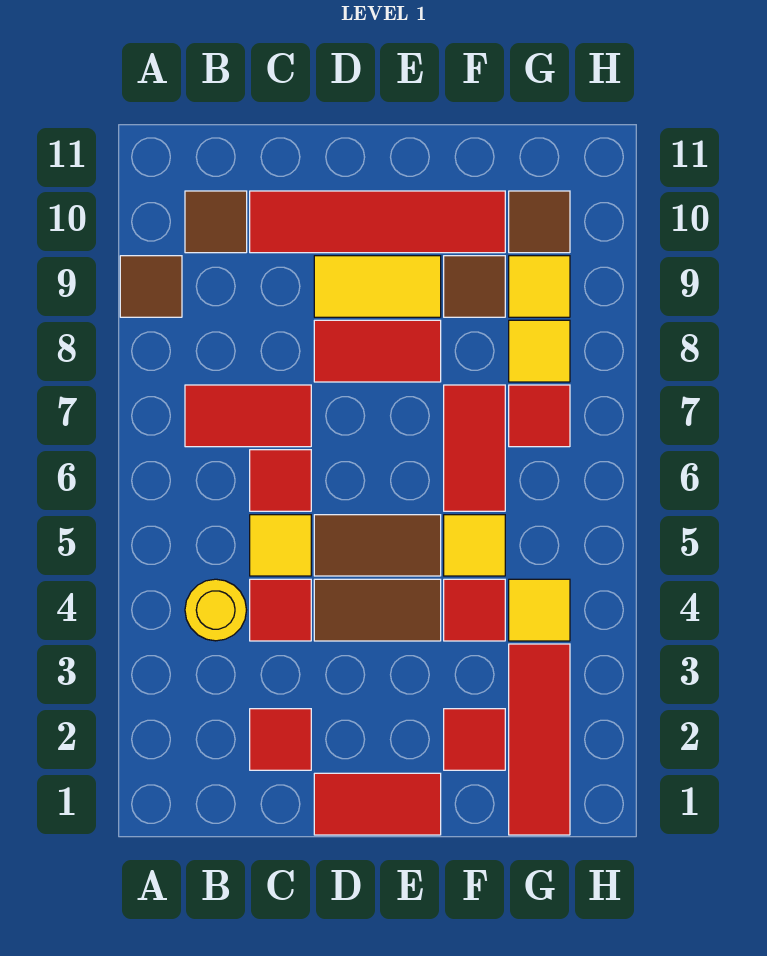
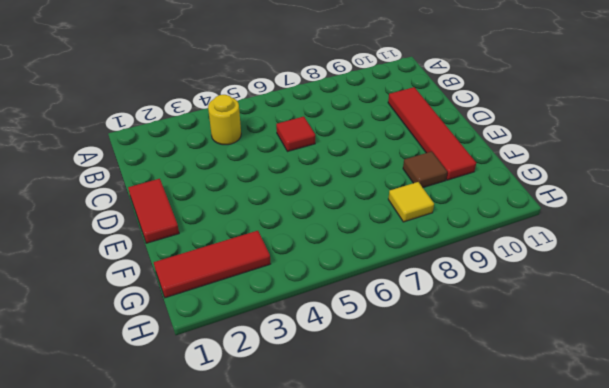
none -> brown 1x1 tile [120,256,182,317]
none -> red 1x2 tile [185,385,311,447]
none -> brown 1x1 tile [185,191,247,253]

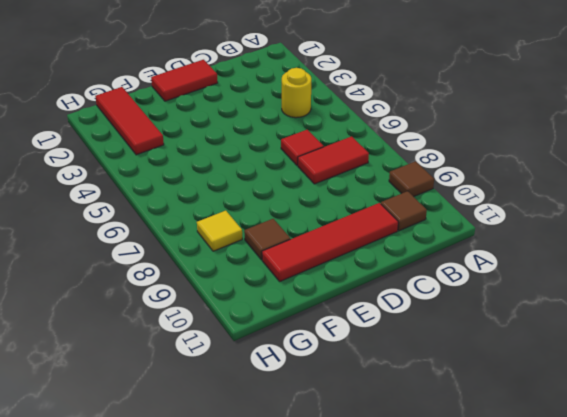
none -> red 1x1 tile [250,709,311,770]
none -> red 1x1 tile [250,579,311,641]
none -> yellow 1x1 tile [250,515,311,576]

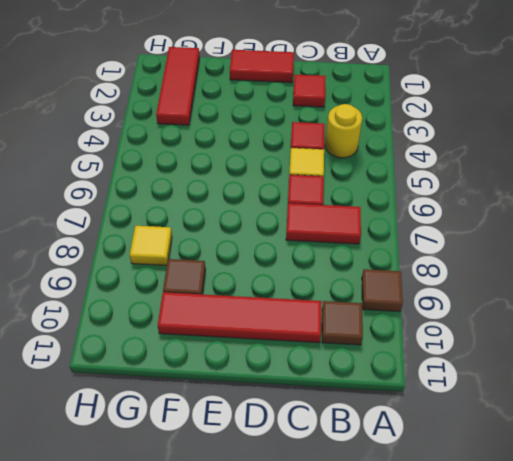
none -> brown 1x2 tile [314,579,441,641]
none -> brown 1x2 tile [314,515,441,576]
none -> red 1x2 tile [314,320,441,382]

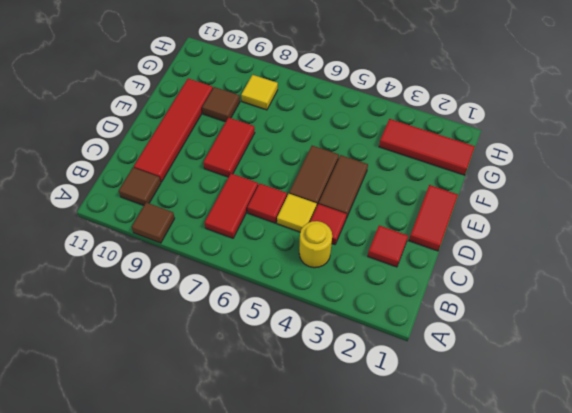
none -> yellow 1x2 tile [314,256,441,317]
none -> red 1x1 tile [444,709,505,770]
none -> red 1x1 tile [444,579,505,641]

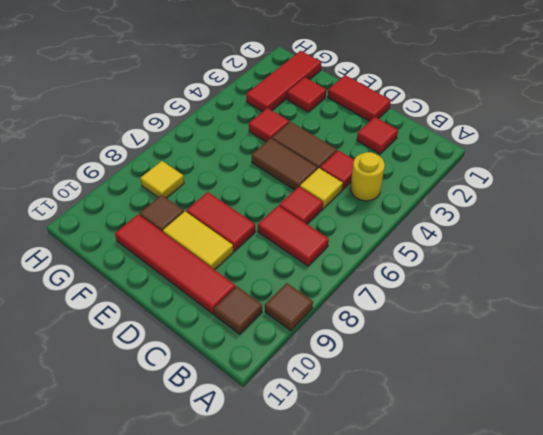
none -> yellow 1x1 tile [444,515,505,576]
none -> red 1x2 tile [444,385,505,511]
none -> yellow 1x1 tile [509,579,570,641]

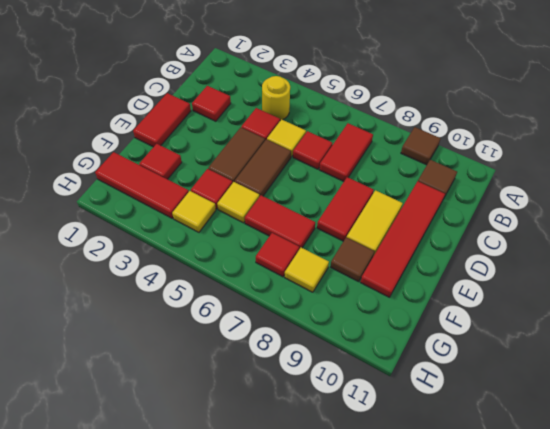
none -> yellow 1x1 tile [509,256,570,317]
none -> brown 1x1 tile [509,191,570,253]

